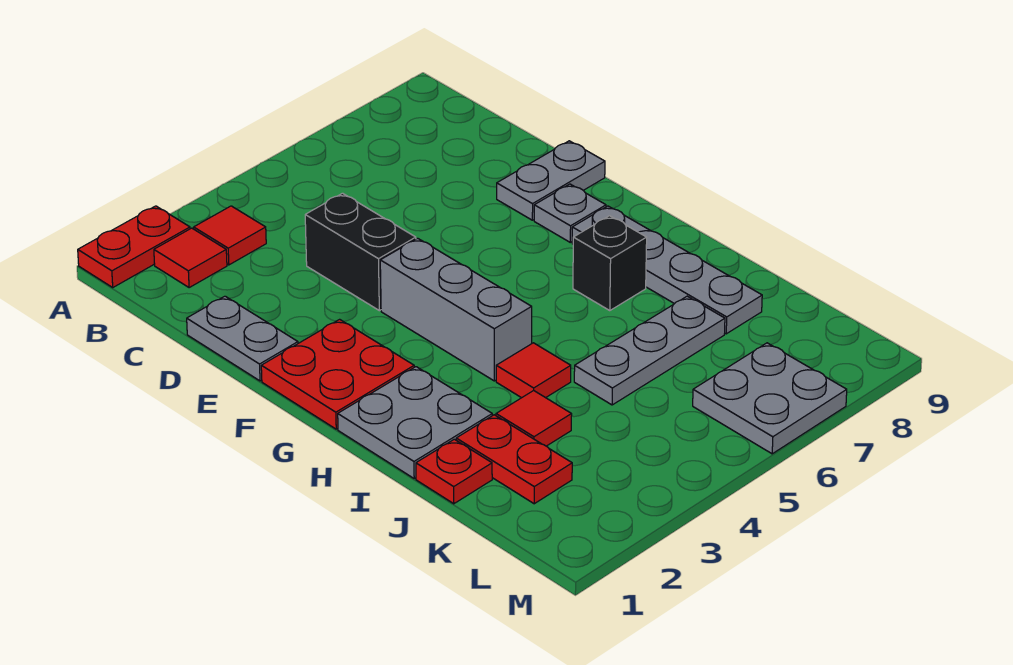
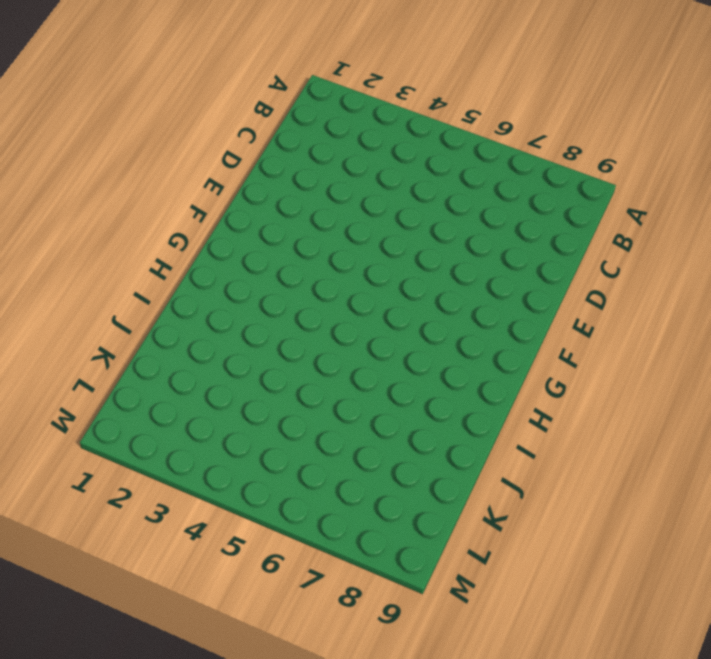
none -> red 1x2 plate [78,206,190,287]
none -> red 1x1 tile [154,228,227,288]
none -> red 1x1 tile [194,206,266,265]

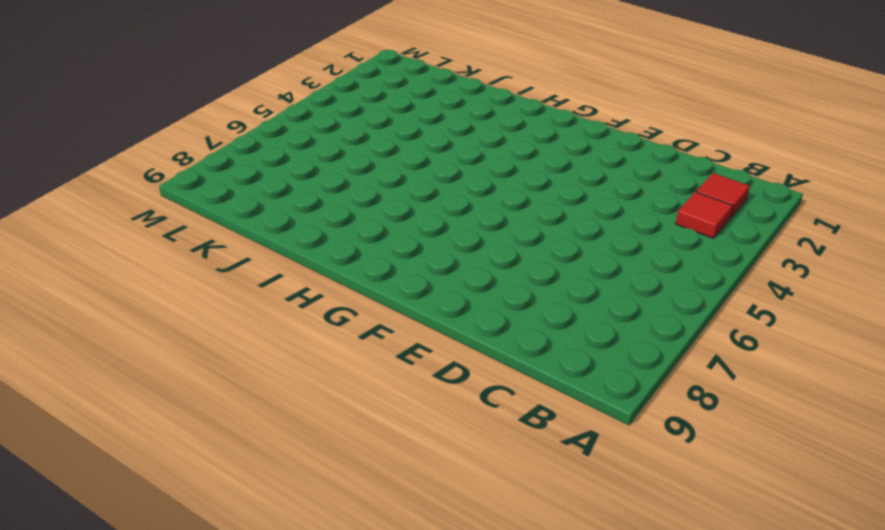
none -> red 1x2 plate [78,206,190,287]
none -> grey 1x2 plate [187,296,298,381]
none -> black 1x2 brick [305,193,416,311]

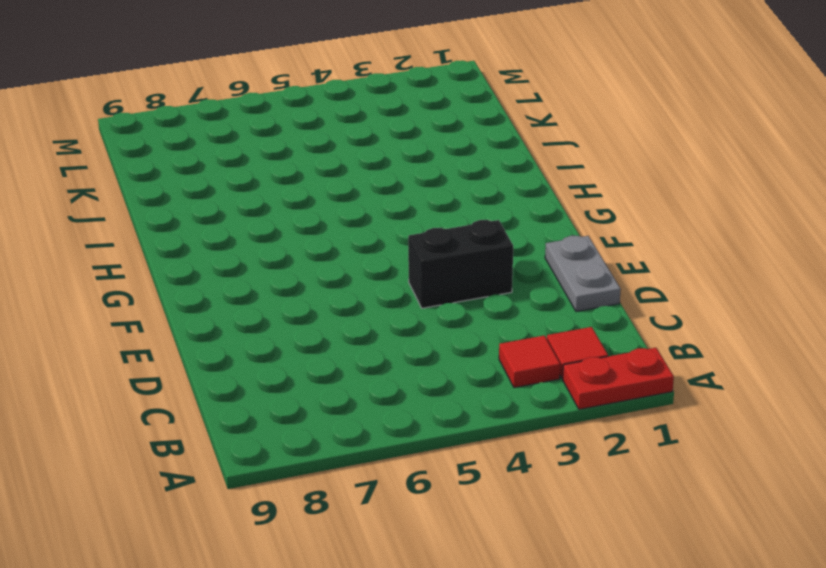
black 1x2 brick [408,220,513,308] -> black 1x2 brick turned to [305,193,416,311]
none -> grey 1x2 plate [497,141,605,220]
none -> red 2x2 plate [261,319,414,429]
none -> grey 1x3 brick [380,238,532,381]

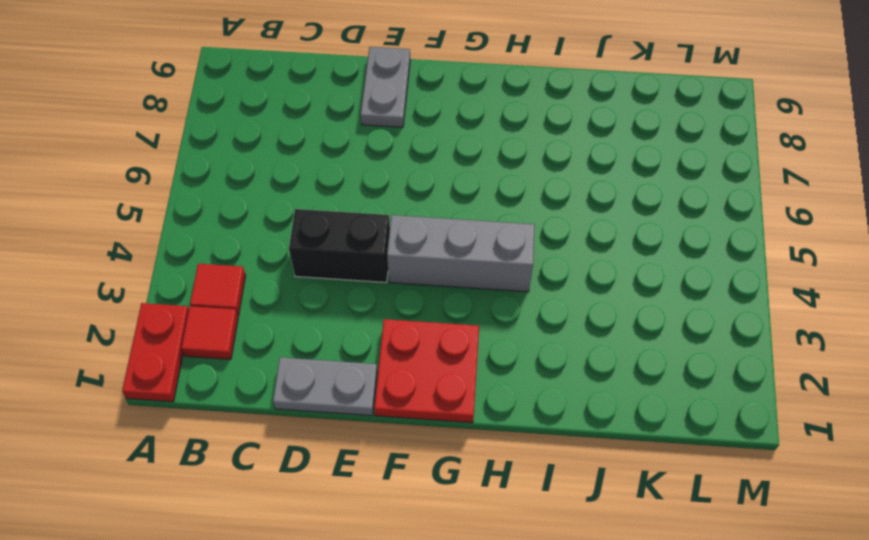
none -> grey 1x1 plate [534,184,606,242]
none -> grey 1x4 plate [572,206,762,334]
none -> grey 2x2 plate [338,367,492,478]

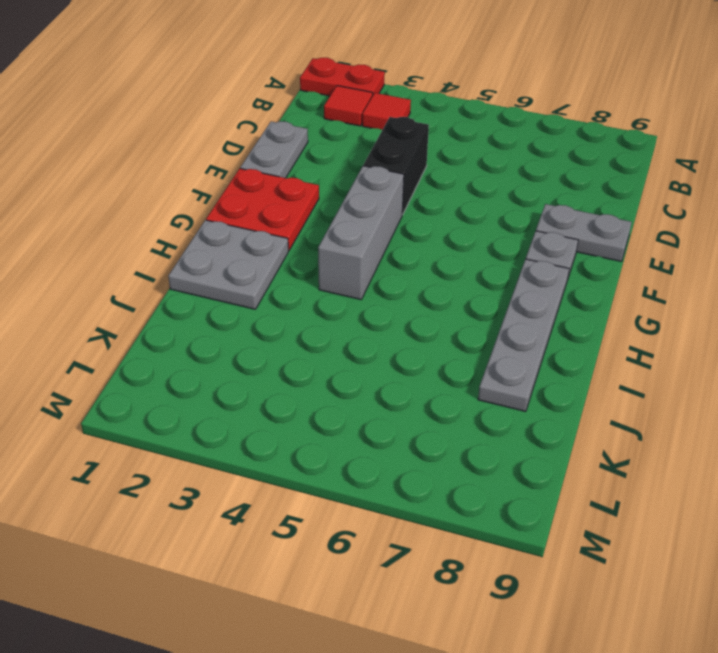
none -> black 1x1 brick [573,216,647,311]
none -> red 1x1 tile [496,343,571,398]
none -> red 1x1 plate [416,439,492,504]

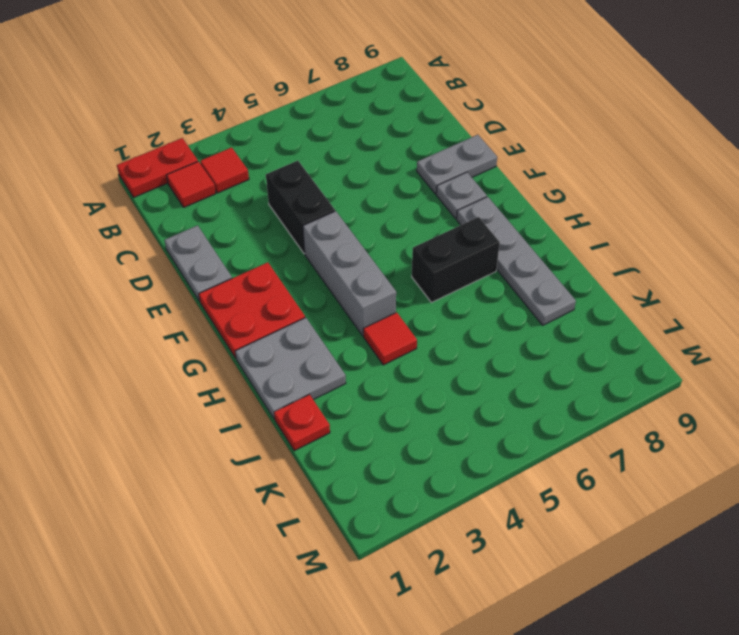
black 1x2 brick [412,217,500,303] -> black 1x1 brick [573,216,647,311]
none -> red 1x2 plate [456,415,572,504]
none -> red 1x1 tile [496,391,572,446]
none -> grey 1x3 plate [574,296,725,405]

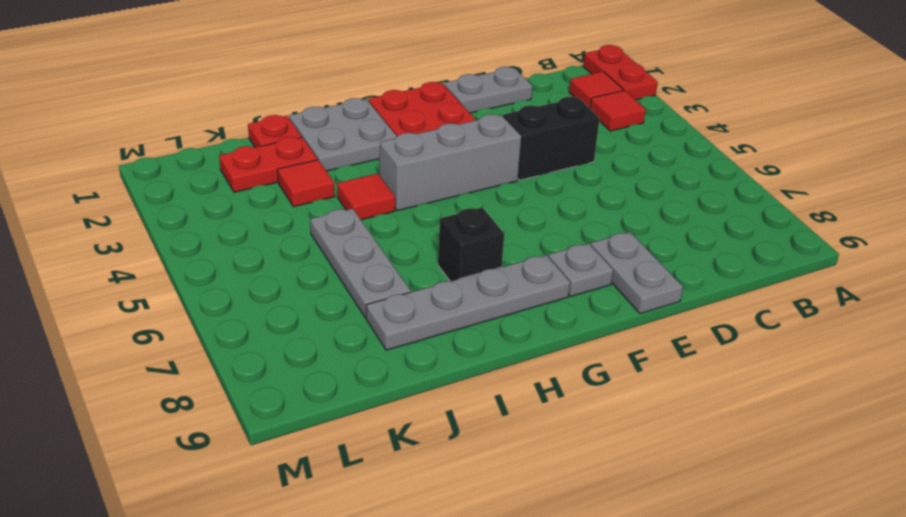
none -> grey 2x2 plate [693,343,847,454]

